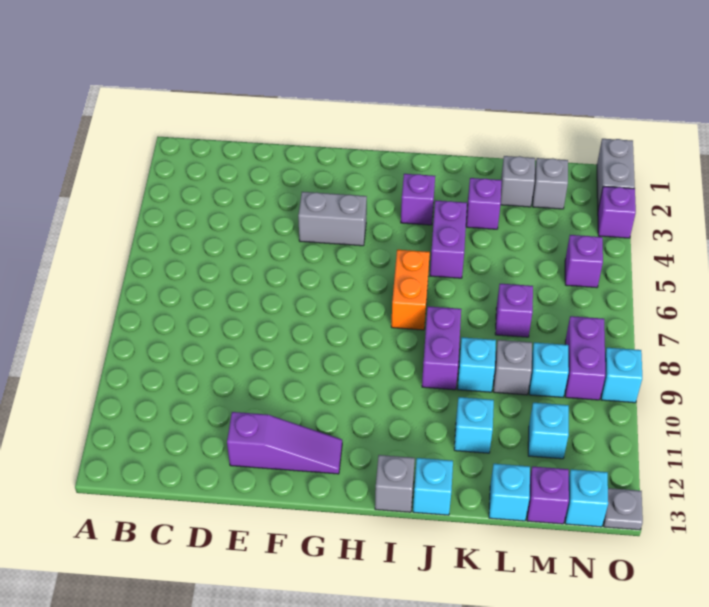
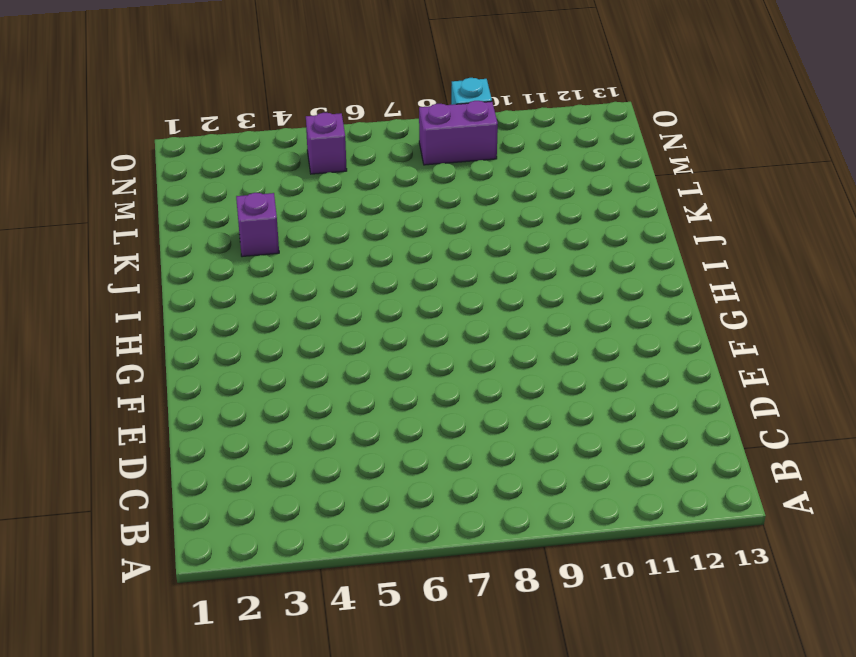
none -> purple 1x3 slope [227,412,342,474]
none -> grey 1x2 brick [298,192,367,246]
none -> purple 1x1 brick [401,174,435,225]

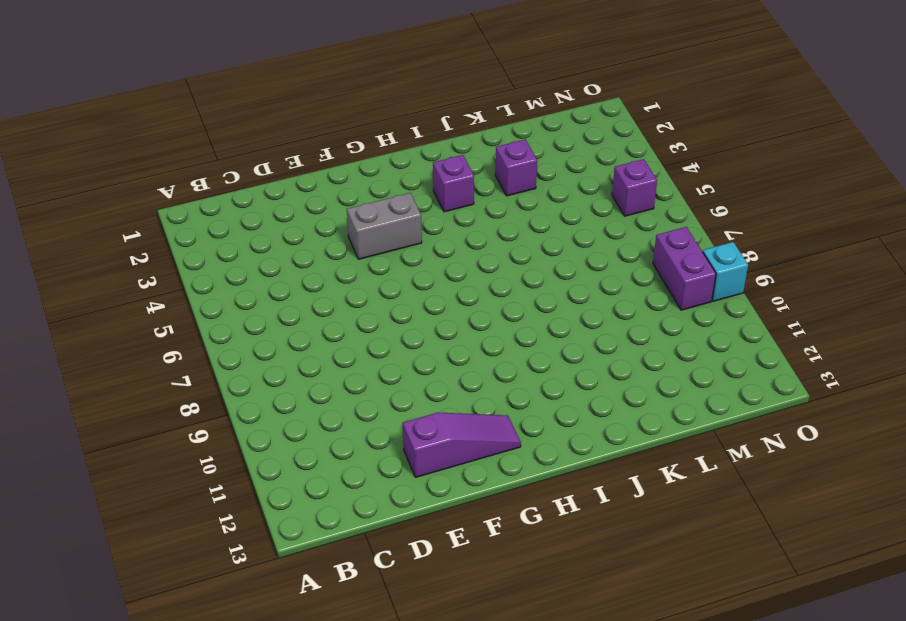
none -> orange 1x2 brick [391,250,430,330]
none -> grey 1x1 brick [375,455,415,512]
none -> purple 1x2 brick [430,200,467,278]

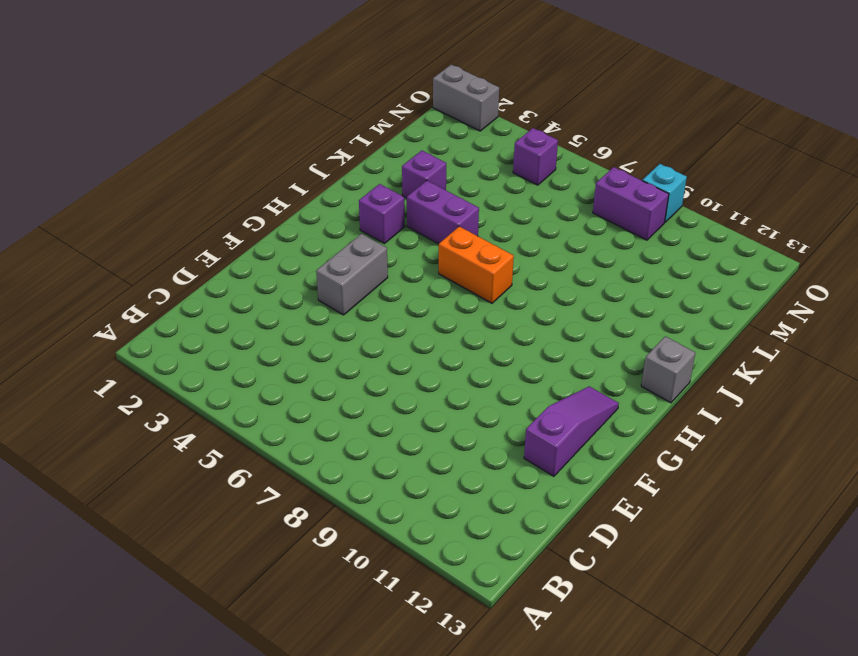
none -> purple 1x2 brick [422,306,461,390]
none -> cyan 1x1 brick [413,458,453,515]
none -> cyan 1x1 brick [458,337,496,392]

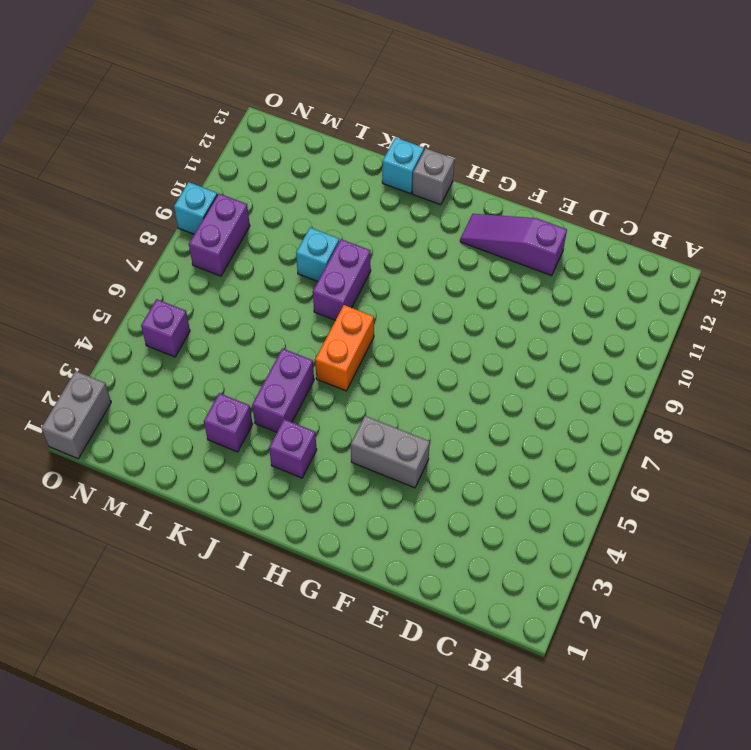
none -> cyan 1x1 brick [454,397,494,453]
none -> grey 1x1 brick [501,156,535,207]
none -> purple 1x1 brick [495,284,533,337]

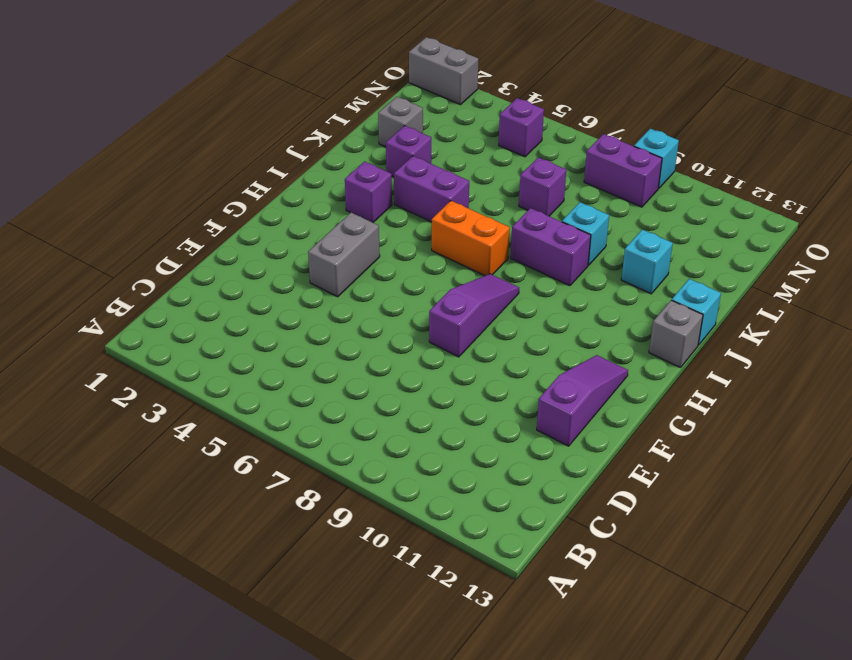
purple 1x3 slope [429,274,519,357] -> none
none -> grey 1x1 brick [493,340,532,395]
none -> cyan 1x1 brick [489,464,530,521]
none -> grey 1x1 brick [533,158,568,209]

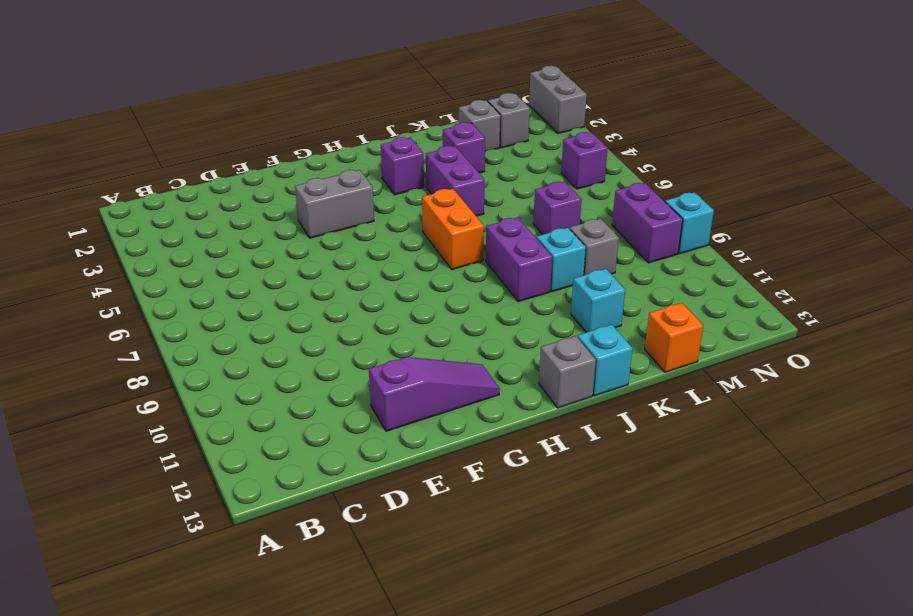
orange 1x1 brick [645,303,703,372] -> cyan 1x1 brick [489,464,530,521]
none -> cyan 1x1 brick [529,342,569,397]
none -> cyan 1x1 brick [528,403,569,459]
none -> purple 1x1 brick [527,466,569,524]

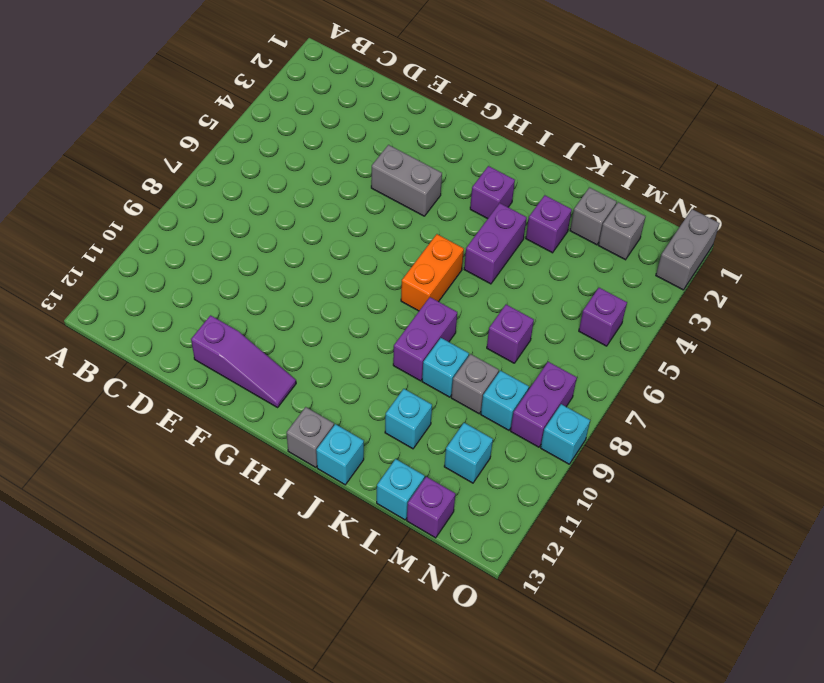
none -> cyan 1x1 brick [565,469,608,527]
none -> purple 1x1 brick [598,187,636,238]
none -> grey 1x1 plate [604,488,643,530]

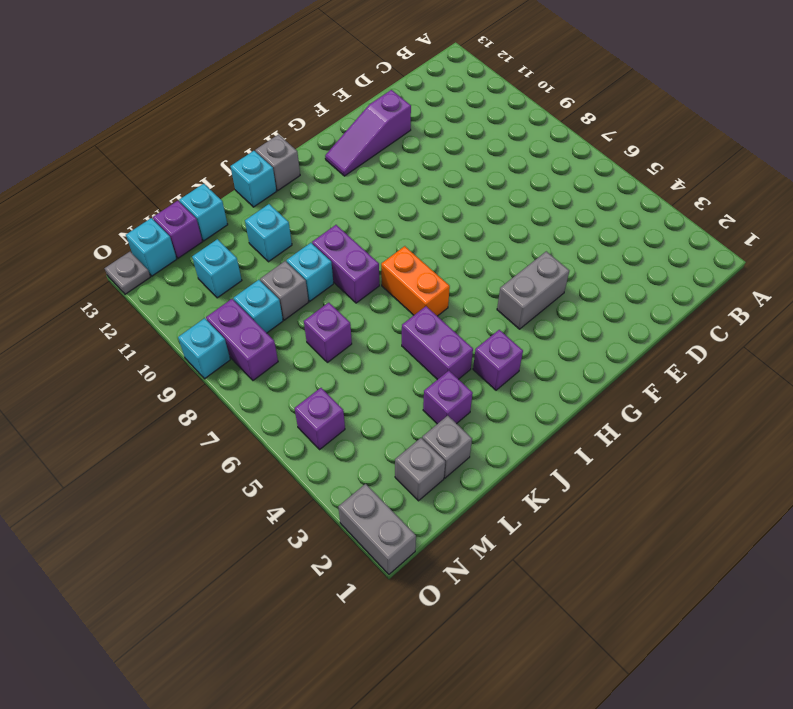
none -> purple 1x1 brick [598,187,636,238]

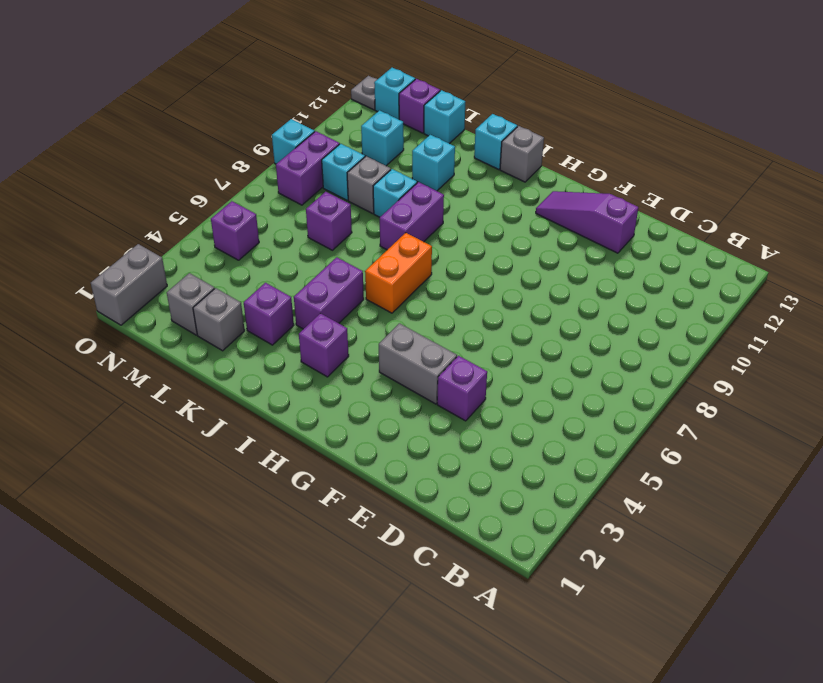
purple 1x1 brick [437,356,487,421] -> purple 1x1 brick moved to [598,187,636,238]

